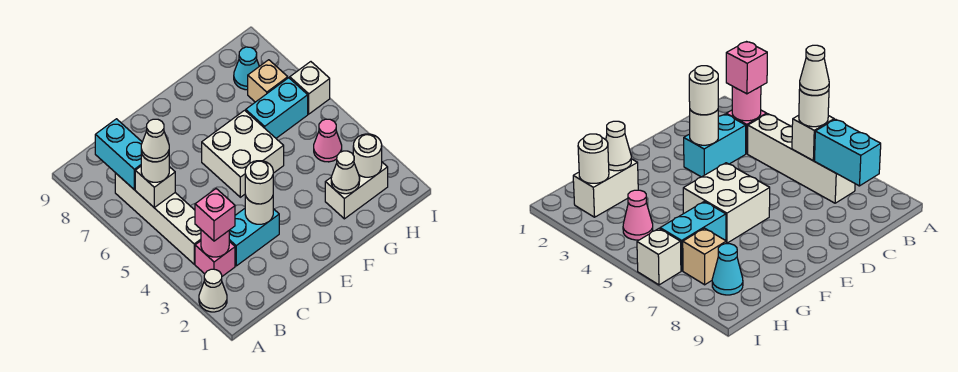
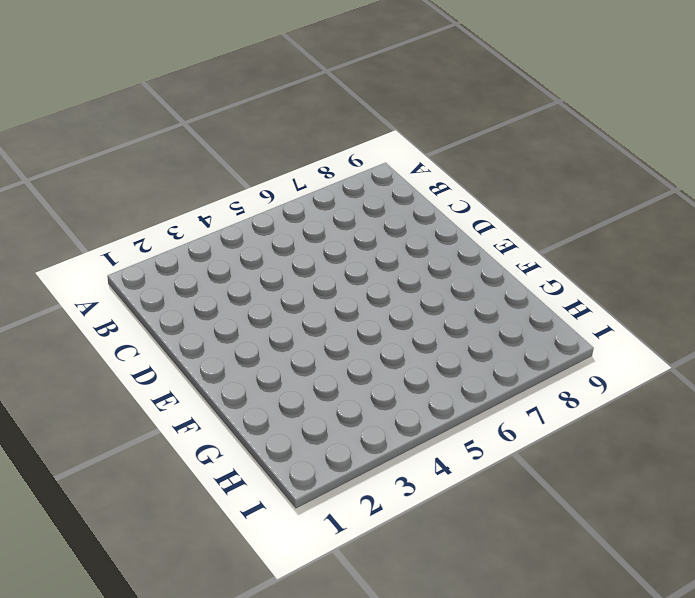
none -> white 1x1 cone [199,269,227,312]
none -> pink 1x1 brick [195,241,235,276]
none -> white 1x4 brick [115,173,201,264]

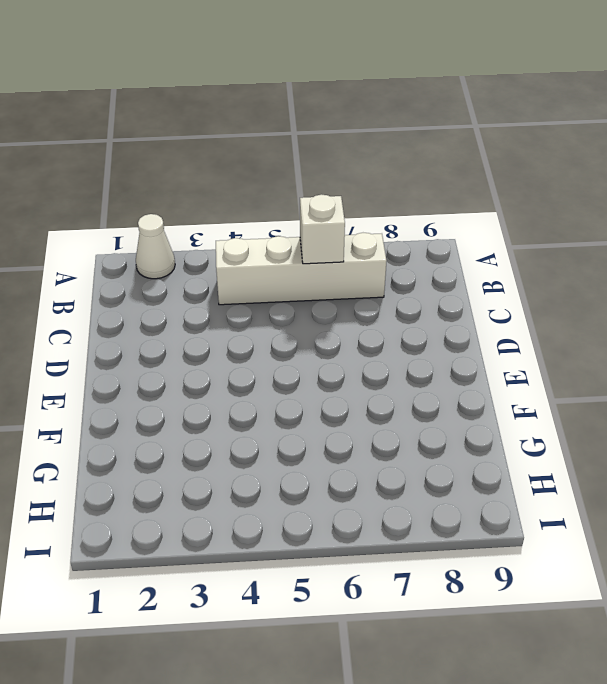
none -> pink 1x1 brick [195,241,235,276]
none -> cyan 1x2 brick [229,209,279,266]
none -> white 2x2 brick [202,110,284,197]

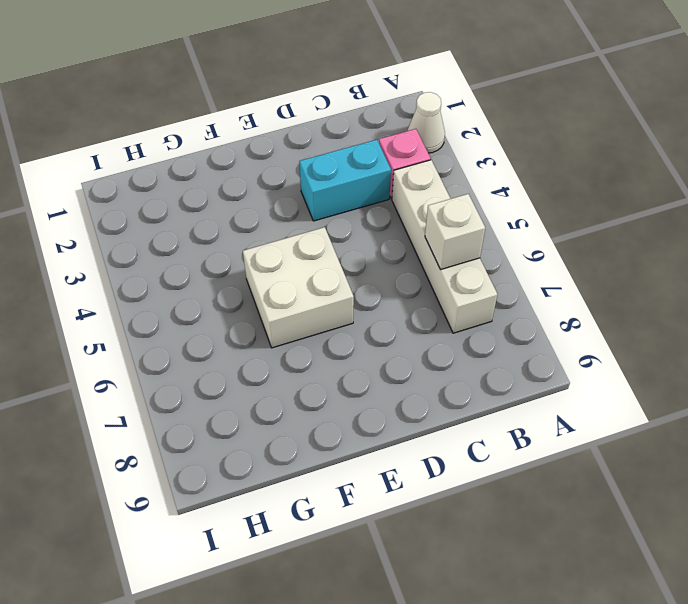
none -> white 1x2 brick [325,162,388,219]
none -> cyan 1x2 brick [246,78,308,138]
none -> pink 1x1 cone [314,119,342,162]

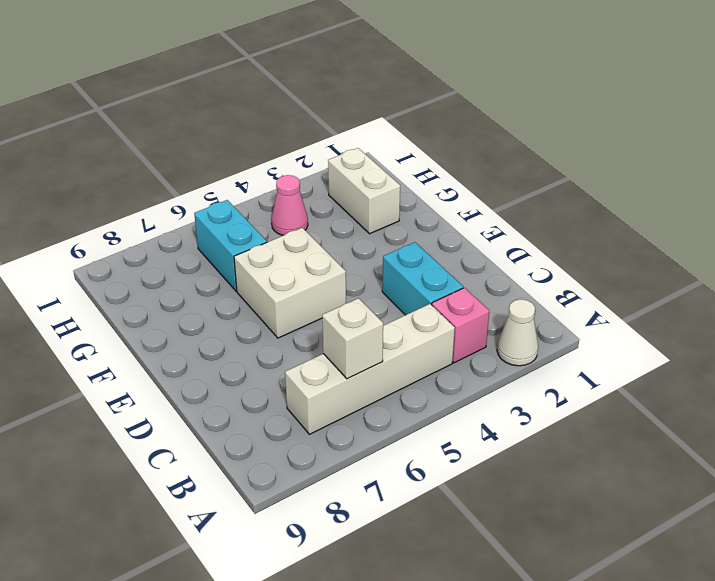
none -> tan 1x1 brick [248,60,288,102]
none -> cyan 1x1 cone [234,47,259,90]
none -> white 1x1 brick [290,62,330,114]

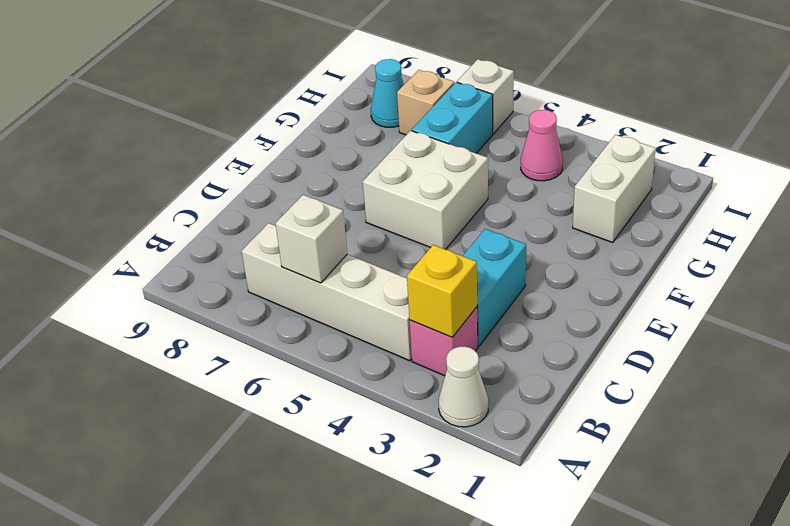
yellow 1x1 brick [407,245,477,337] -> pink 1x1 round brick [201,230,229,257]
none -> cyan 1x2 brick [95,119,142,190]
none -> white 1x1 round brick [245,195,273,224]
none -> white 1x1 cone [331,151,360,194]

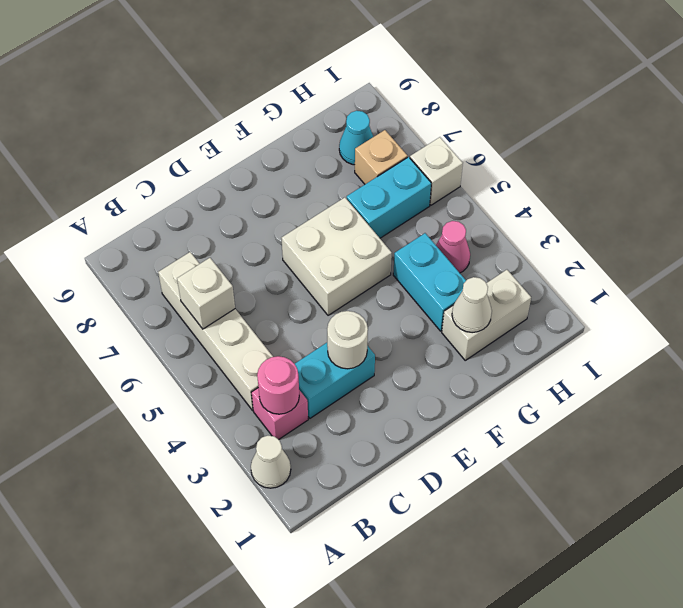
cyan 1x2 brick [393,233,466,331] -> cyan 1x2 brick moved to [95,119,142,190]
none -> white 1x1 round brick [353,134,382,177]
none -> pink 1x1 brick [195,189,235,241]
none -> white 1x1 round brick [141,153,169,182]

